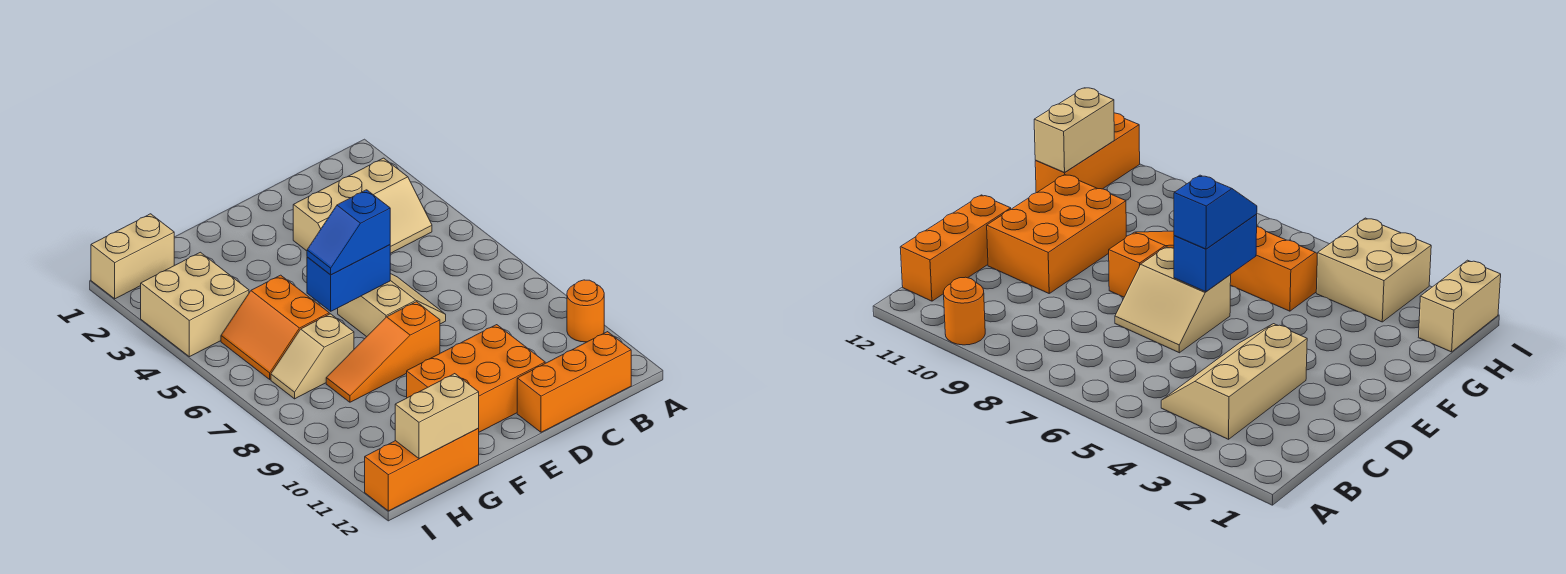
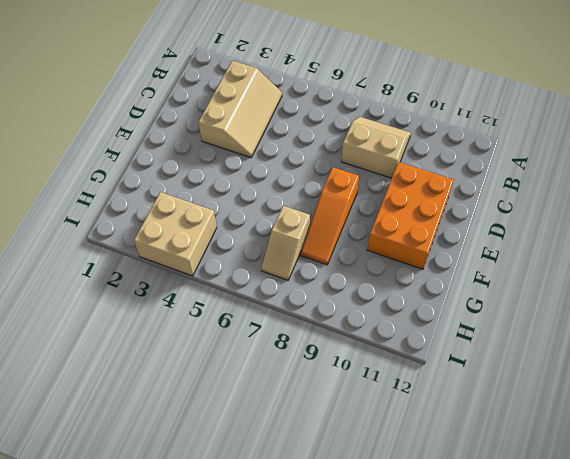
tan 2x2 slope [341,117,411,178] -> tan 2x2 slope moved to [338,274,446,337]
none -> orange 1x1 round brick [567,280,604,342]
none -> orange 1x3 brick [517,332,631,432]
none -> orange 2x2 slope [221,275,329,379]

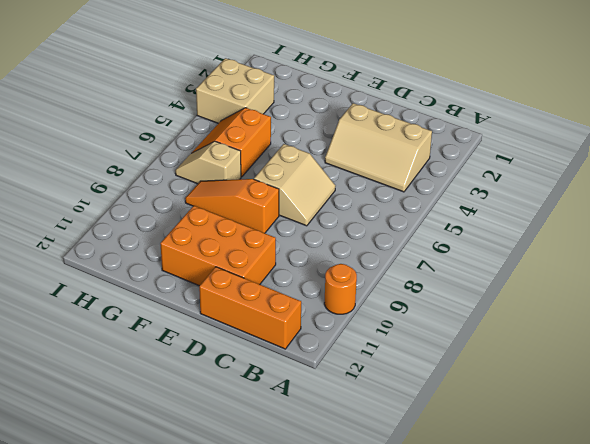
none -> orange 1x3 brick [365,429,479,511]
none -> tan 1x2 brick [91,214,174,299]
none -> blue 1x2 brick [307,245,390,311]

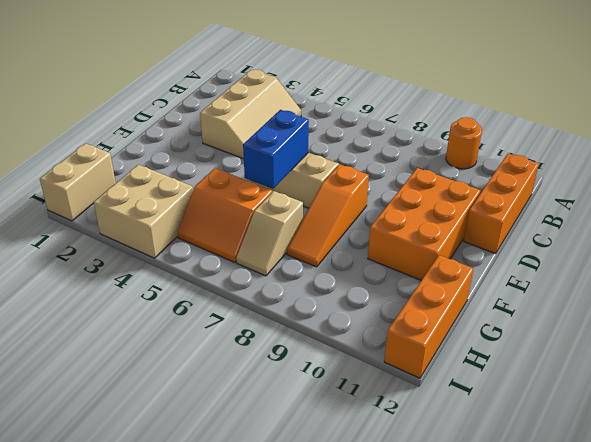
none -> tan 1x2 brick [395,374,479,458]
none -> blue 1x2 slope [307,190,390,275]

